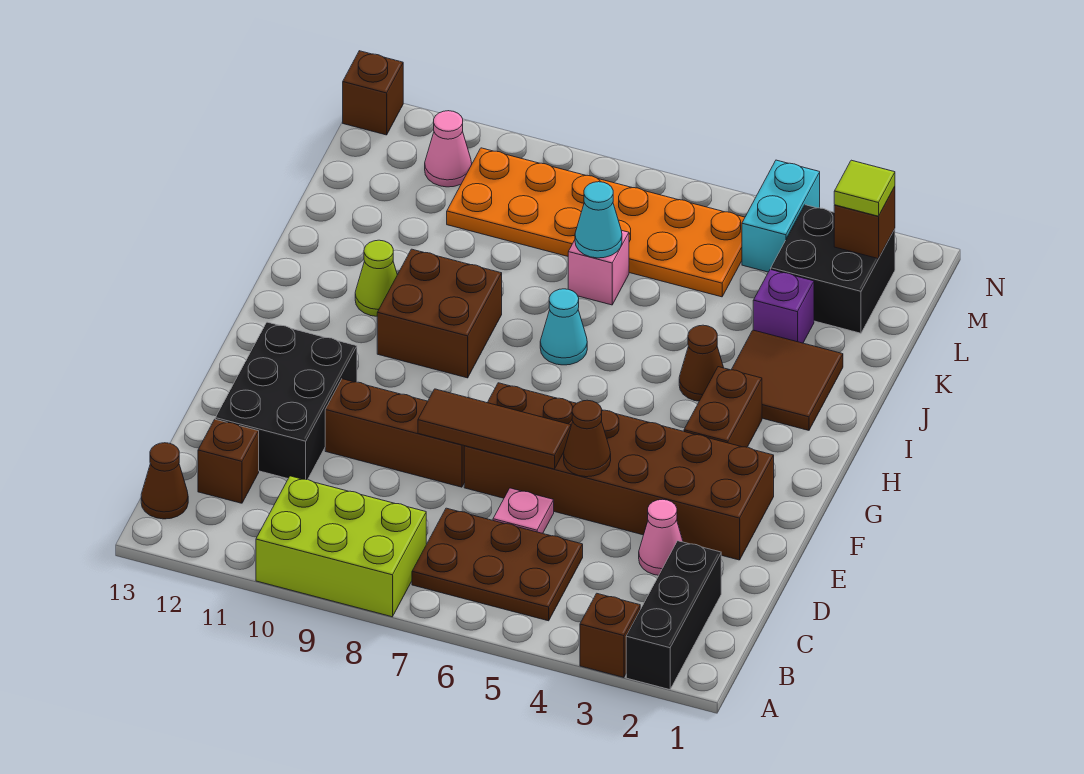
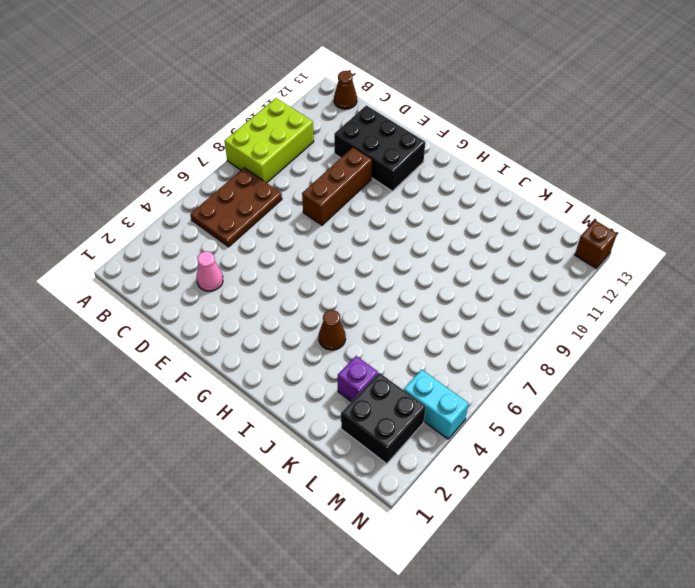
none -> black 1x3 brick [626,541,721,690]
none -> brown 1x1 brick [580,593,640,678]
none -> brown 1x1 brick [198,419,259,503]

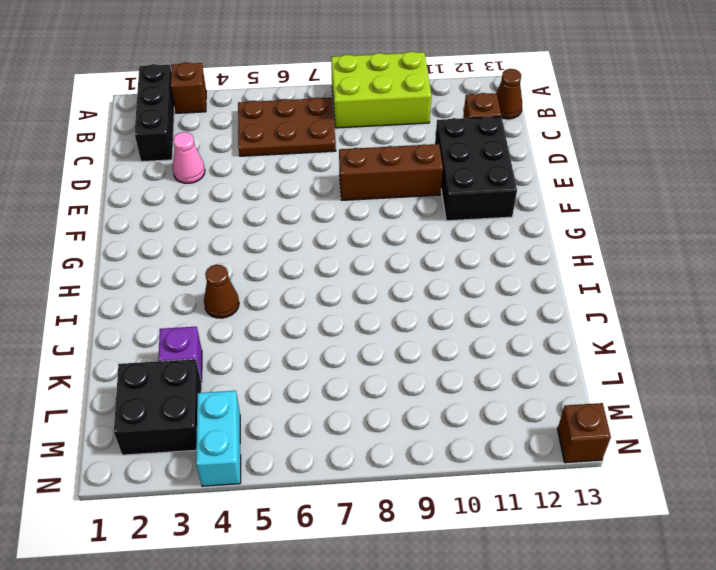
none -> pink 1x1 plate [493,488,554,533]
none -> brown 2x6 brick [464,383,774,560]
none -> brown 1x2 brick [684,367,762,447]

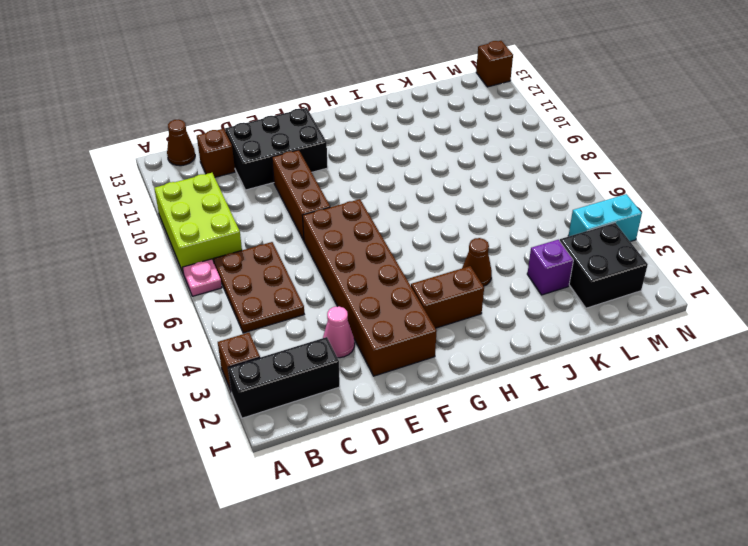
pink 1x1 plate [182,259,222,296] -> pink 1x1 plate moved to [493,488,554,533]
none -> brown 2x2 brick [377,249,502,378]
none -> brown 2x2 tile [731,330,843,430]
none -> cyan 1x1 cone [540,289,587,365]

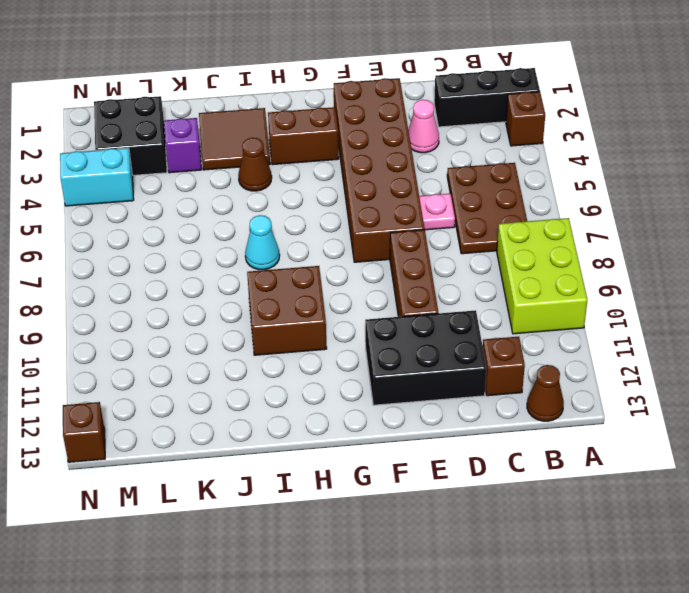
none -> lime 1x1 cone [355,240,397,316]
none -> pink 1x1 brick [568,230,629,305]
none -> orange 2x6 plate [447,148,745,297]

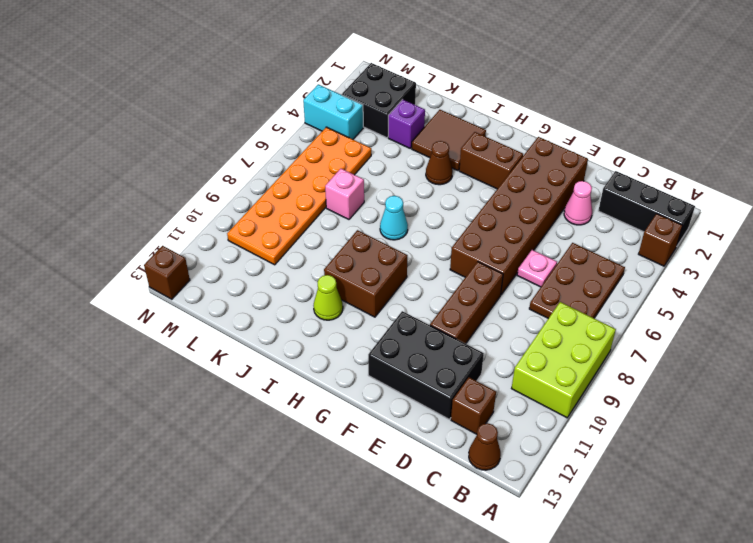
none -> pink 1x1 cone [425,111,472,187]
none -> brown 1x1 cone [564,400,611,477]
none -> brown 1x3 tile [418,389,571,469]

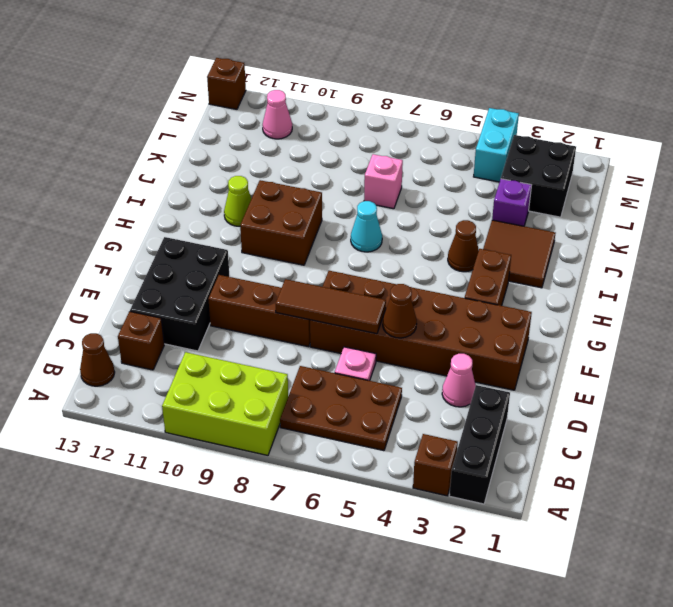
none -> orange 2x6 plate [447,148,745,297]
none -> cyan 1x1 cone [575,182,622,258]
none -> brown 1x1 brick [834,187,895,259]

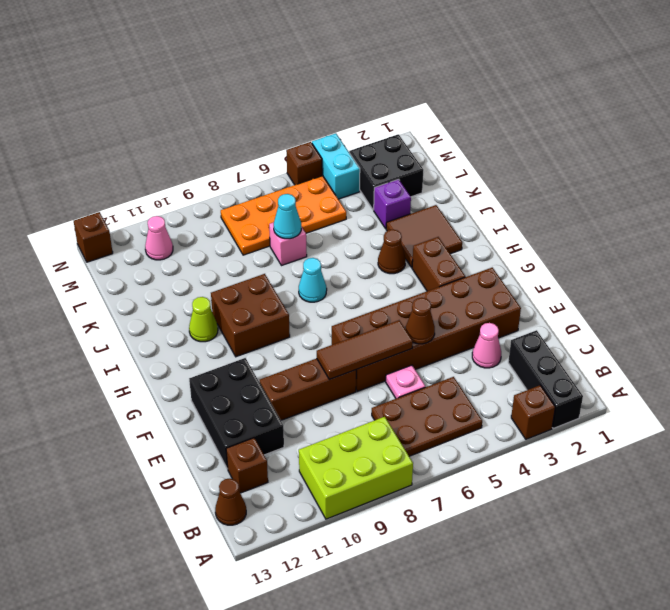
orange 2x4 plate [221,176,346,255] -> orange 2x6 plate [447,148,745,297]
brown 1x1 brick [286,142,322,185] -> brown 1x1 brick moved to [834,187,895,259]
none -> lime 1x1 tile [834,160,895,216]

